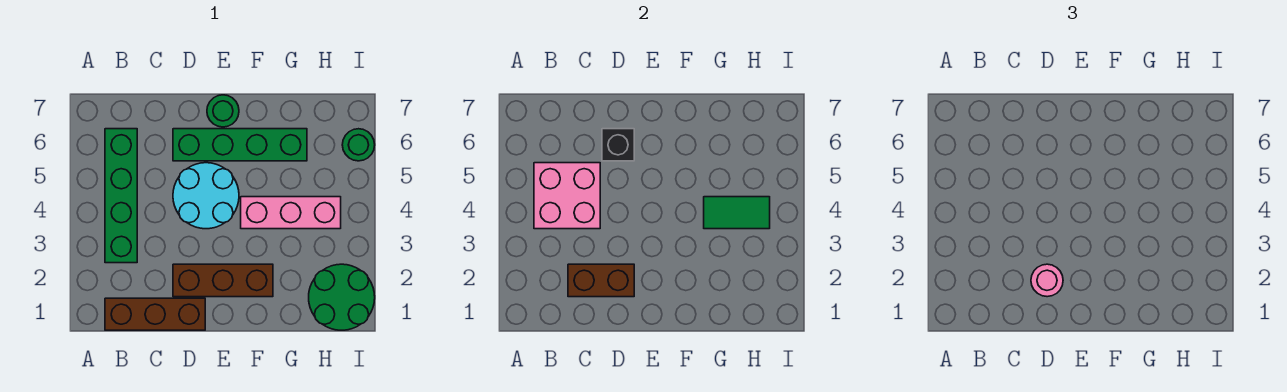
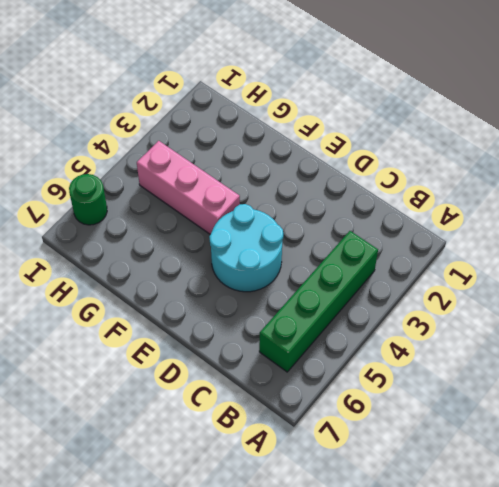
none -> brown 1x3 brick [105,298,205,330]
none -> brown 1x3 brick [173,264,273,297]
none -> green 1x4 brick [173,129,307,161]

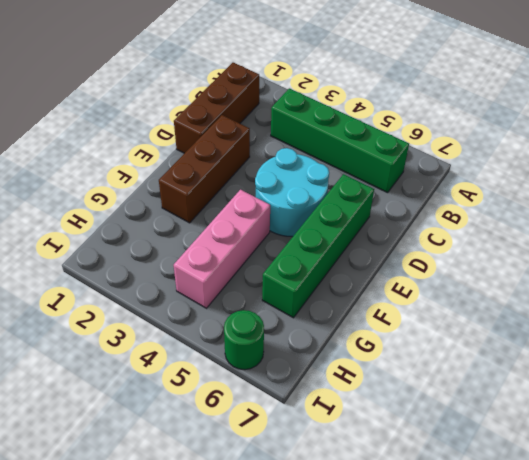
none -> green 1x1 round brick [207,95,239,127]
none -> green 2x2 round brick [309,264,375,330]
none -> pink 2x2 brick [534,163,600,229]

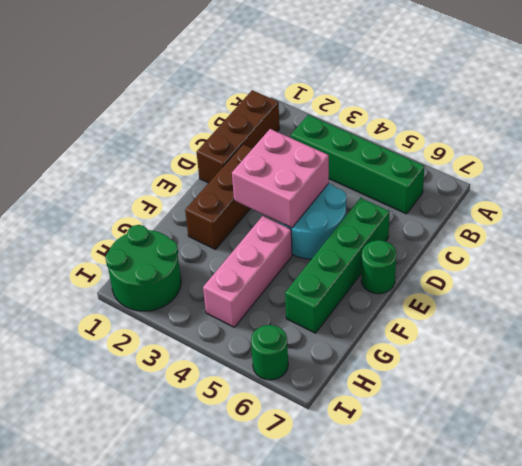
pink 2x2 brick [232,129,329,228] -> pink 2x2 brick moved to [534,163,600,229]
none -> brown 1x2 brick [568,264,634,297]
none -> black 1x1 brick [602,129,634,161]
none -> green 1x2 tile [704,197,770,229]

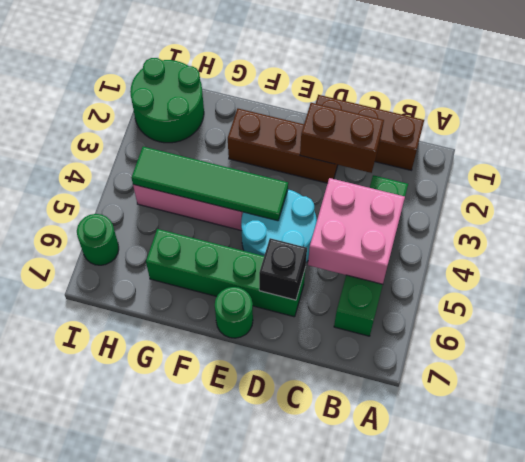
green 1x4 tile [132,147,288,221] -> green 1x2 tile [704,197,770,229]
none -> pink 1x1 round brick [1031,264,1063,297]

